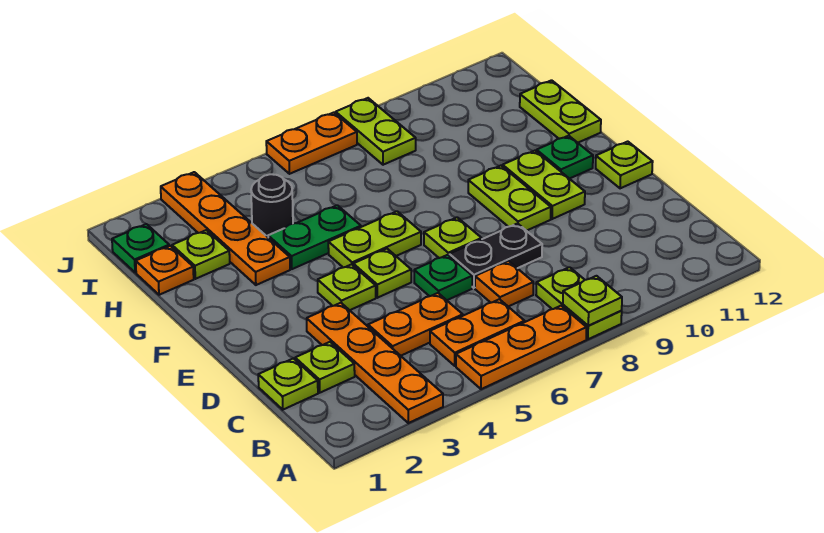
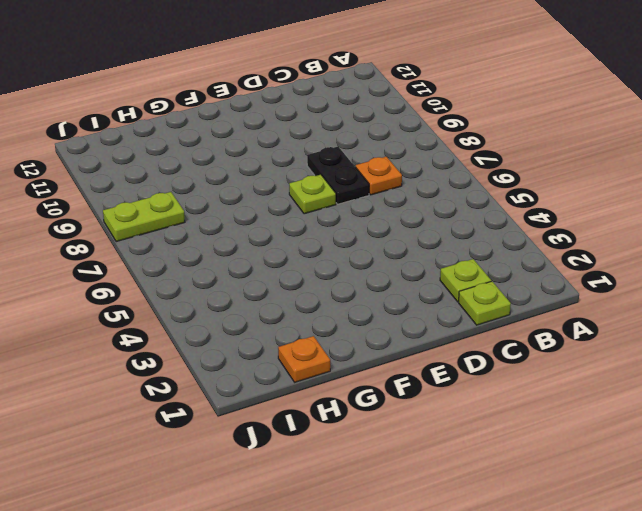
none -> orange 1x4 plate [307,303,443,423]
none -> orange 1x3 plate [456,306,587,389]
none -> lime 1x2 plate [536,267,622,339]

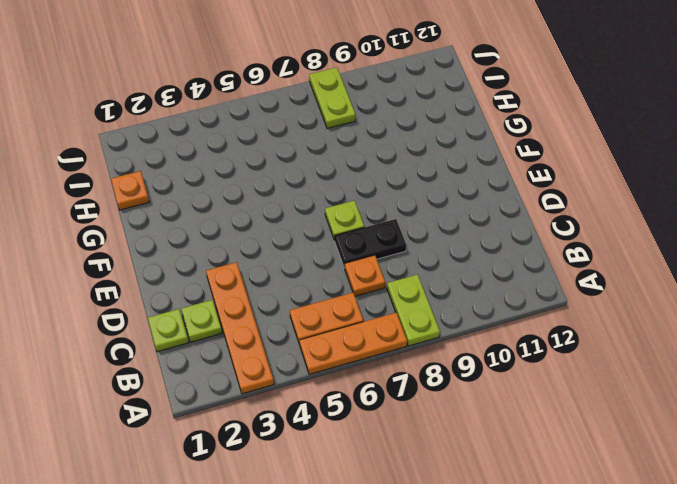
none -> orange 1x2 plate [368,293,463,356]
none -> green 1x1 plate [414,255,472,300]
none -> lime 1x1 plate [318,264,376,310]

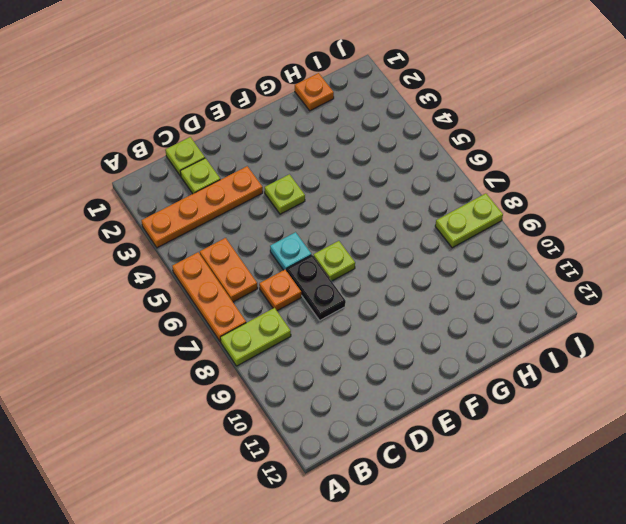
cyan 1x1 plate [270,232,311,271] -> green 1x1 plate [414,255,472,300]
none -> orange 1x2 plate [368,293,463,356]
none -> lime 1x1 plate [353,249,411,298]
none -> lime 1x2 plate [468,166,551,231]

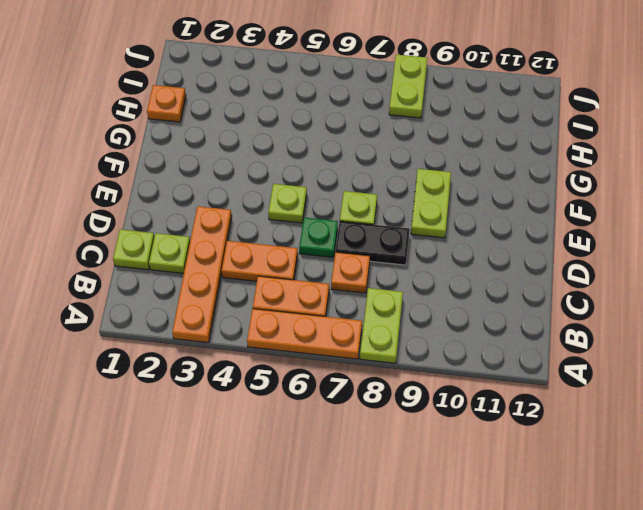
none -> lime 1x1 plate [318,264,376,310]
none -> lime 1x2 plate [503,151,585,219]
none -> lime 1x1 plate [596,142,653,188]

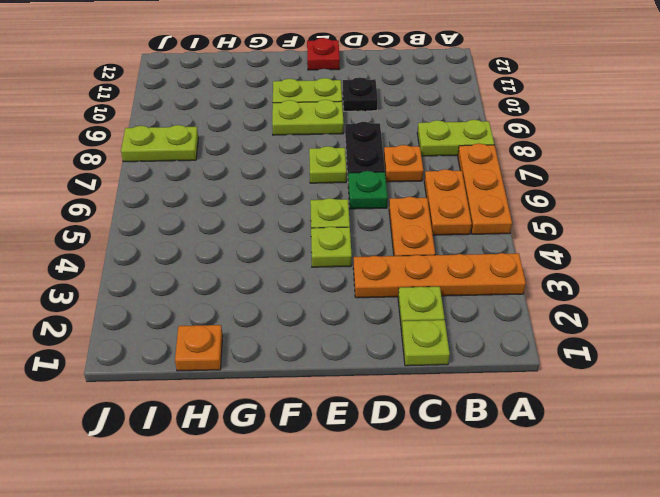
black 1x1 plate [342,77,378,111] -> none
red 1x1 plate [307,38,340,70] -> lime 1x1 plate [596,142,653,188]
none -> lime 1x2 plate [328,211,421,267]
none -> green 1x1 plate [537,136,593,179]
none -> orange 1x4 plate [161,172,290,285]

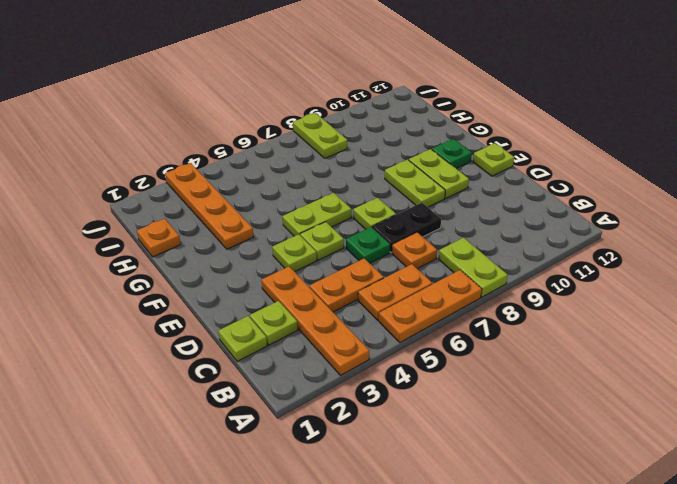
none -> green 1x2 plate [268,205,361,269]
none -> lime 1x2 plate [520,80,601,143]
none -> lime 1x1 plate [172,230,230,279]

